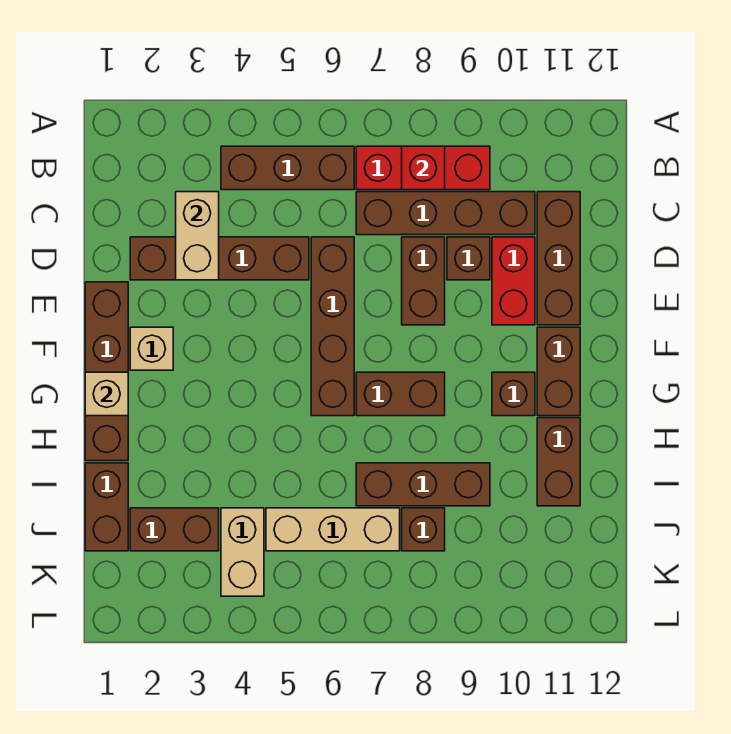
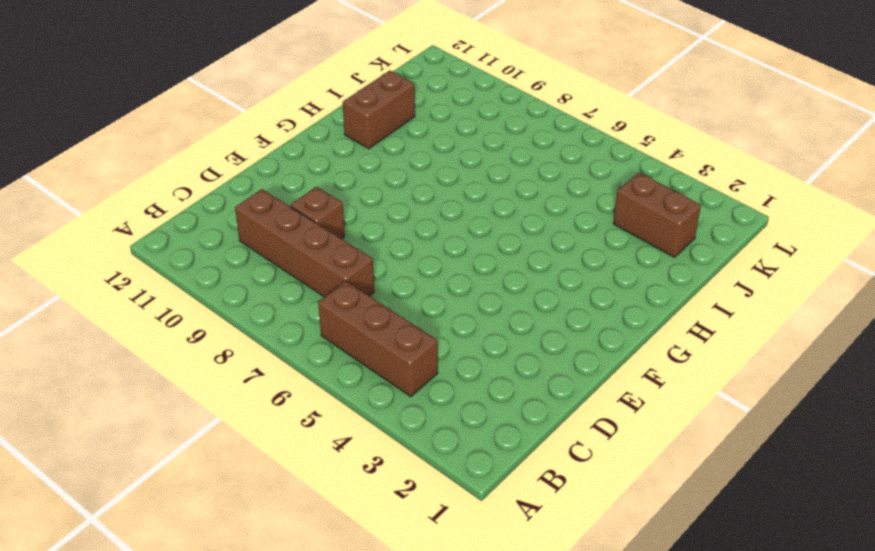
none -> red 1x3 brick [356,146,490,190]
none -> brown 1x3 brick [537,192,580,325]
none -> brown 1x4 brick [130,237,309,280]

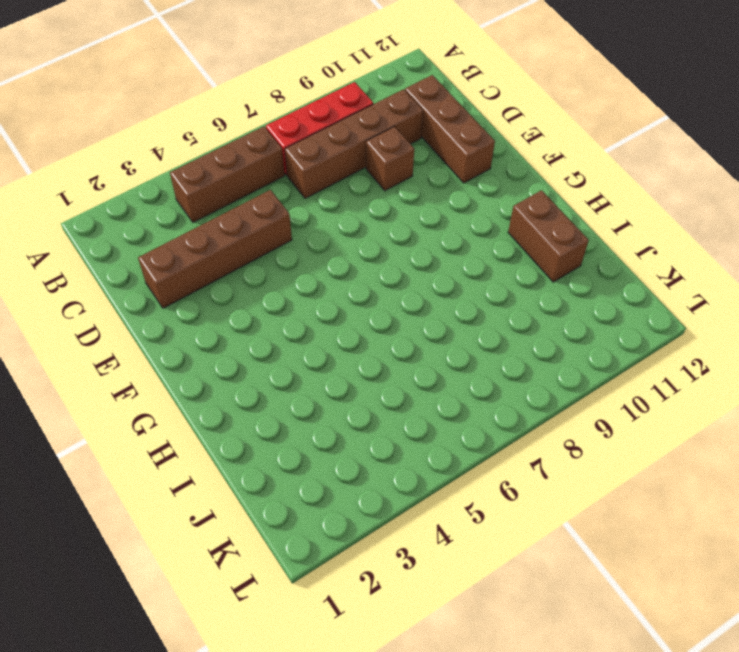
none -> brown 1x4 brick [311,237,354,416]
none -> brown 1x2 brick [402,237,445,325]
none -> red 1x2 brick [492,237,535,325]

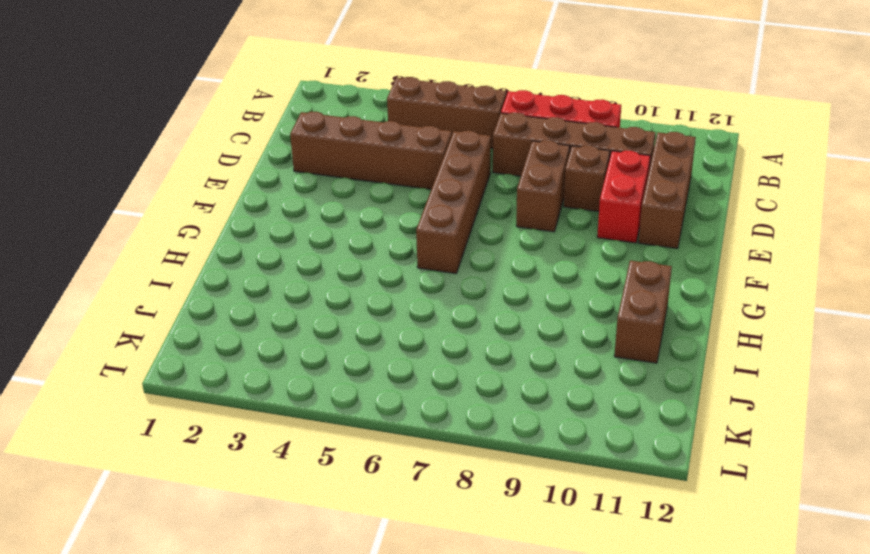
none -> brown 1x4 brick [85,282,128,461]
none -> tan 1x1 brick [130,327,173,370]
none -> brown 1x2 brick [537,327,580,416]

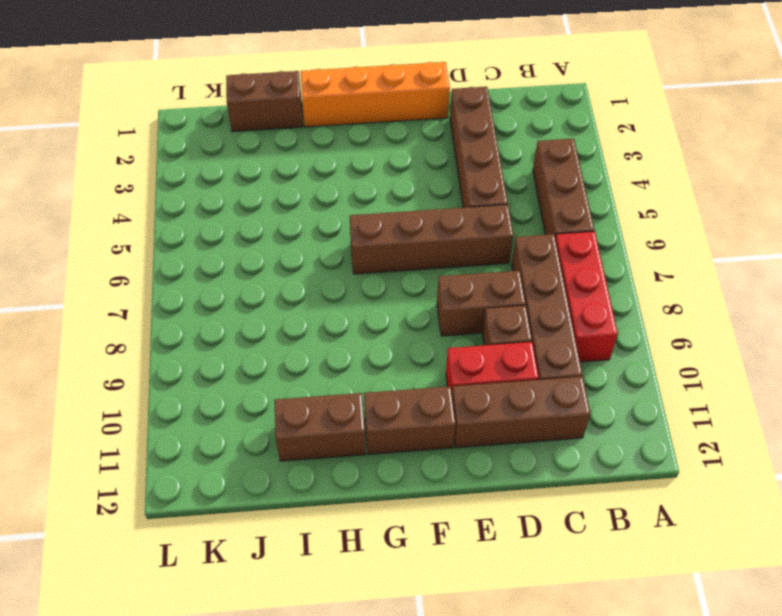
orange 1x4 brick [301,62,450,127] -> brown 1x4 brick [85,282,128,461]
none -> tan 1x1 brick [130,327,173,370]
none -> brown 1x2 brick [356,372,445,416]
none -> brown 1x1 brick [492,372,535,416]

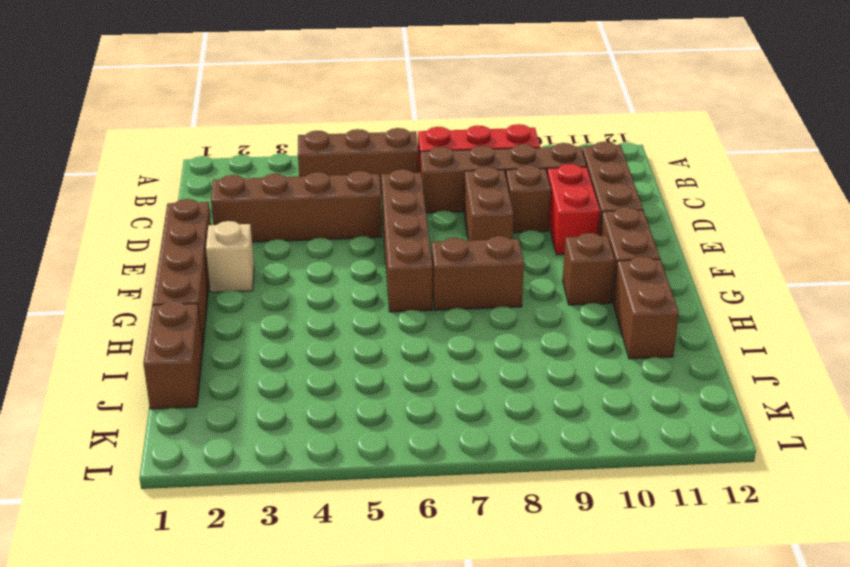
none -> brown 1x3 brick [356,463,490,506]
none -> brown 1x2 brick [130,508,219,551]
none -> tan 1x2 brick [221,508,264,596]

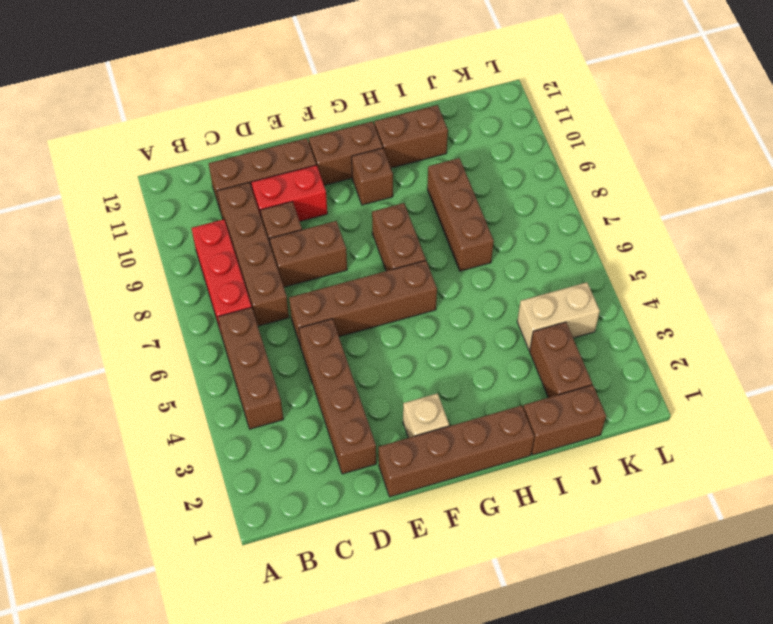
none -> tan 1x3 brick [266,508,400,551]
none -> brown 1x1 brick [402,508,445,551]
none -> red 1x1 brick [402,146,445,190]

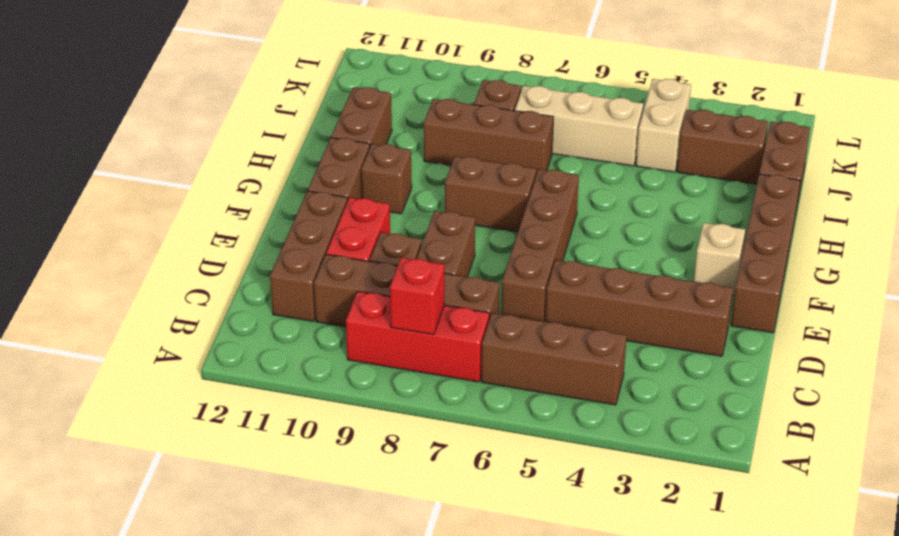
none -> tan 1x2 brick [176,192,219,280]
none -> tan 1x1 brick [85,372,128,416]

